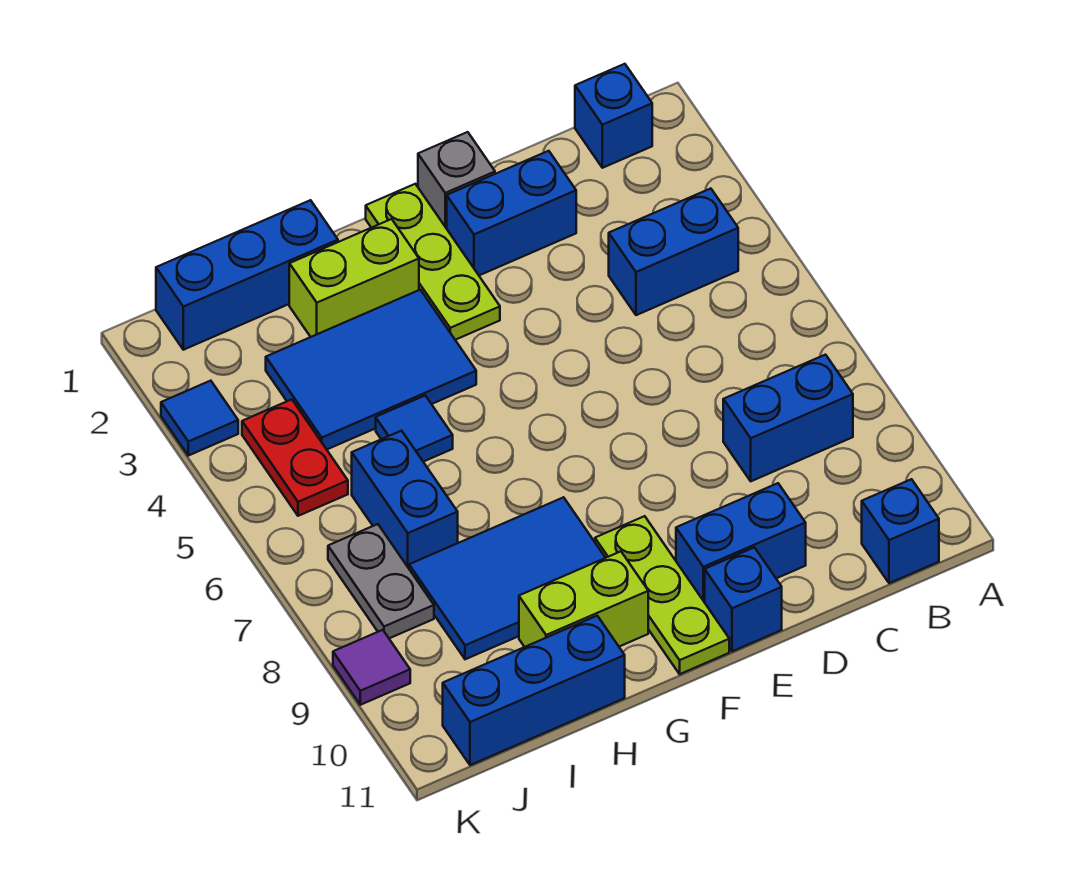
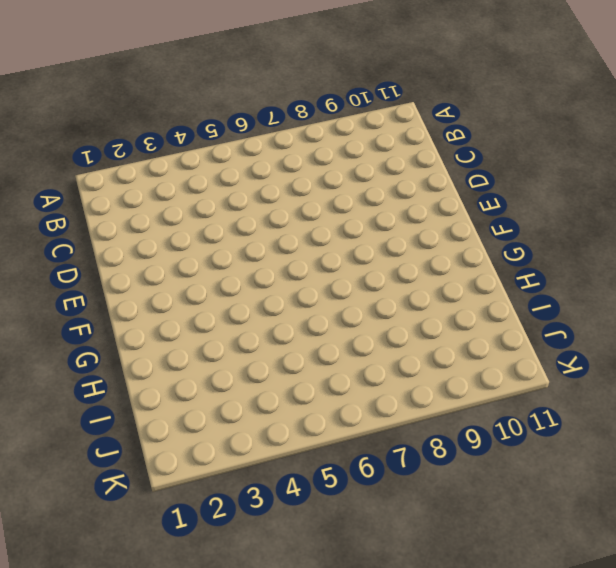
none -> blue 1x1 brick [575,64,652,168]
none -> blue 1x2 brick [609,188,738,315]
none -> blue 1x2 brick [723,355,853,481]

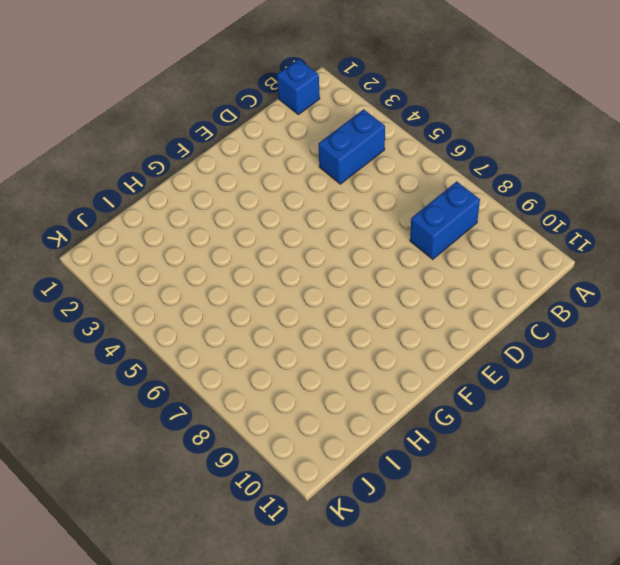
none -> blue 1x1 brick [862,479,939,583]
none -> blue 1x2 brick [447,151,576,275]
none -> blue 1x2 brick [676,483,806,602]

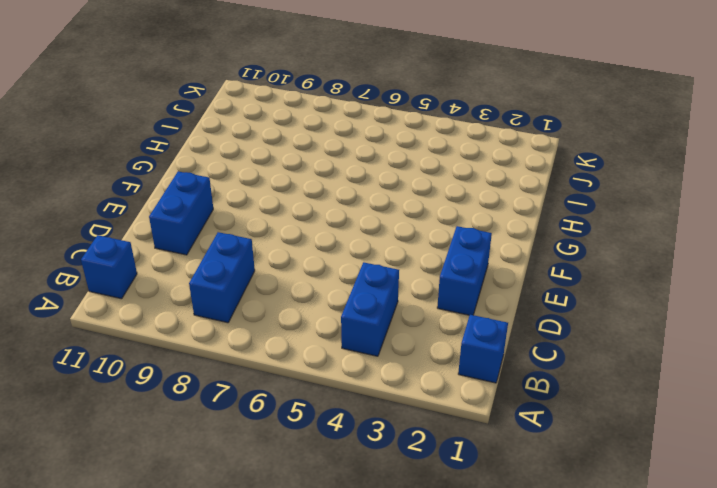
none -> grey 1x1 brick [418,132,495,229]
none -> blue 1x1 brick [705,547,782,651]
none -> lime 1x3 plate [366,184,500,340]

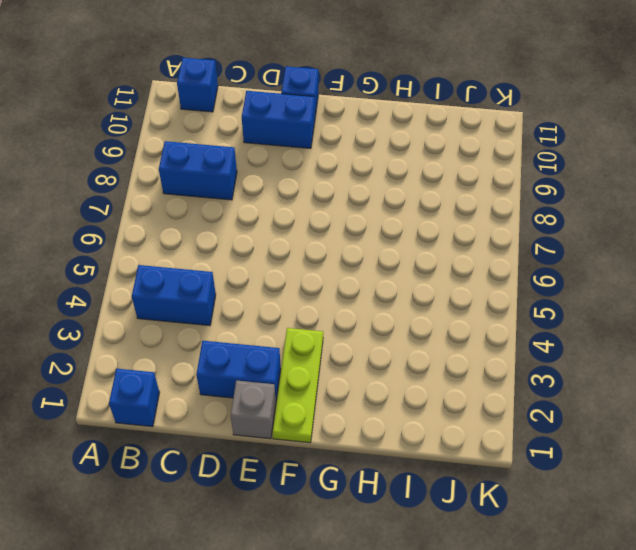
none -> lime 1x3 plate [595,516,729,674]
none -> lime 1x2 brick [289,219,419,337]
none -> blue 2x3 tile [266,290,476,449]

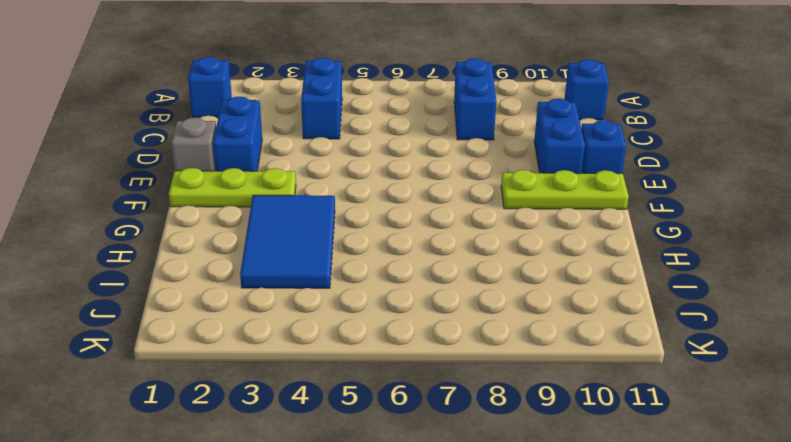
none -> lime 1x2 brick [289,219,419,337]
none -> blue 2x3 tile [409,497,605,659]
none -> lime 1x2 brick [519,551,648,647]

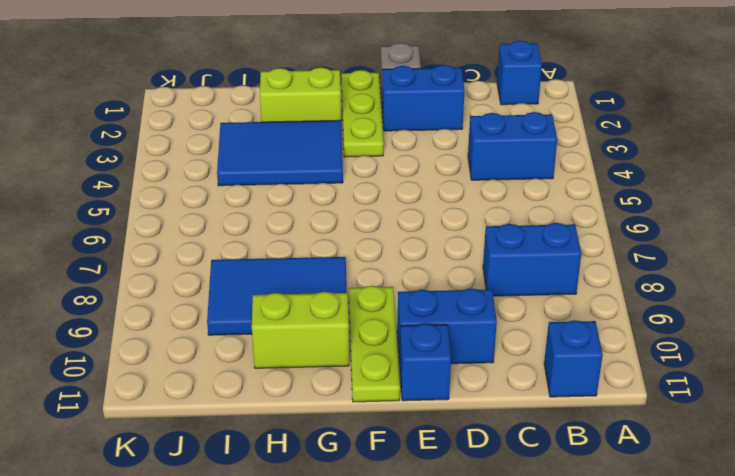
none -> blue 1x3 brick [156,200,338,350]
none -> blue 1x1 tile [376,396,453,462]
none -> blue 1x3 brick [443,616,625,765]

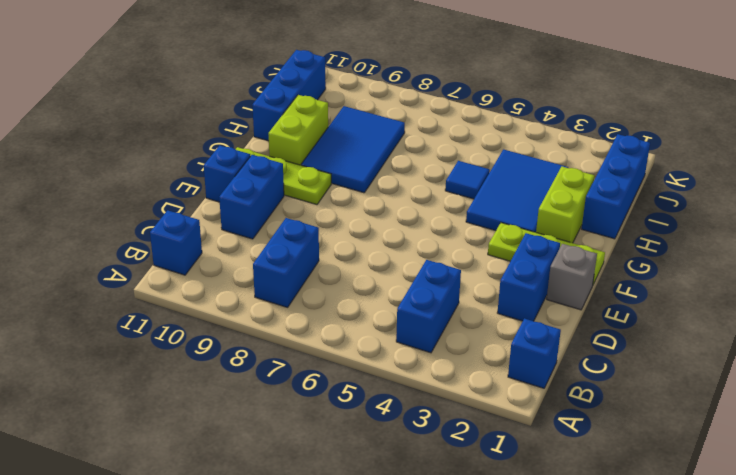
none -> blue 1x2 brick [352,431,458,568]
none -> red 1x2 plate [242,399,348,516]
none -> grey 1x2 plate [328,524,434,638]

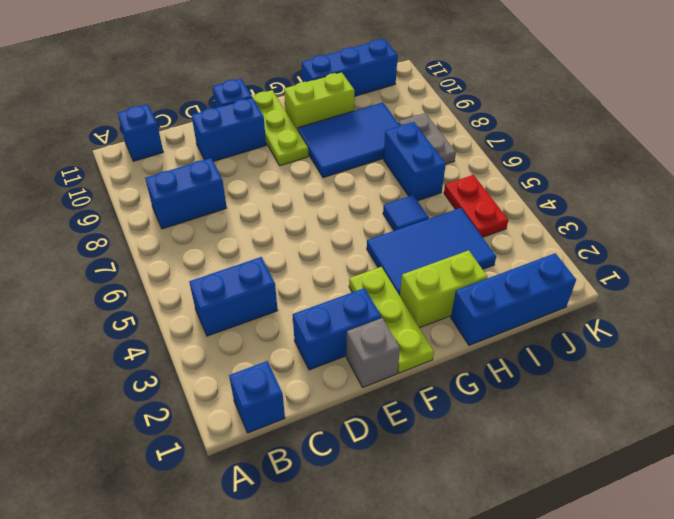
none -> blue 1x1 tile [161,381,238,456]
none -> purple 1x1 tile [333,630,410,705]

